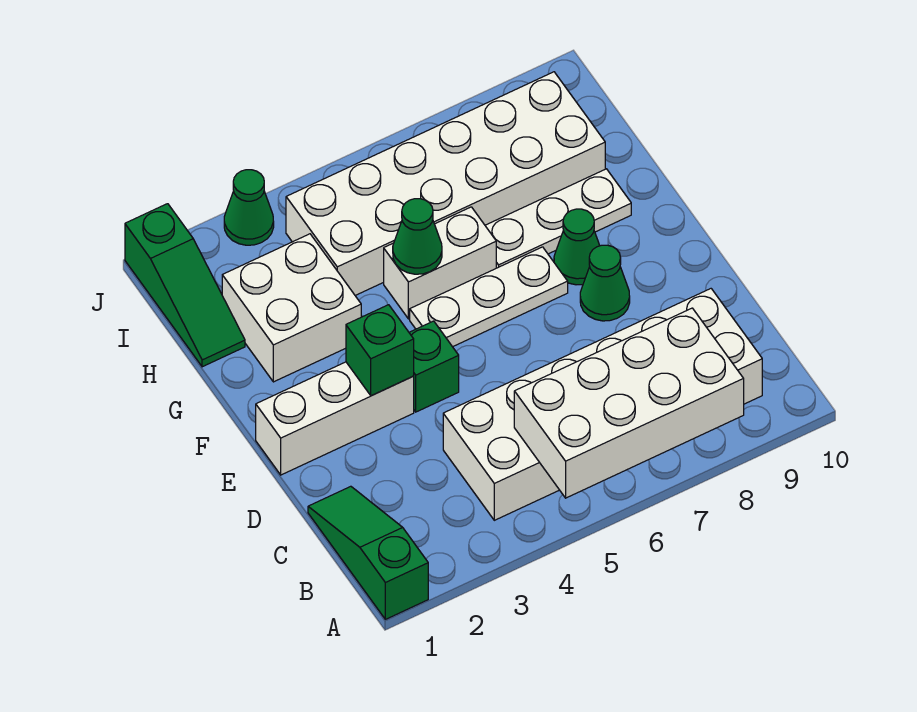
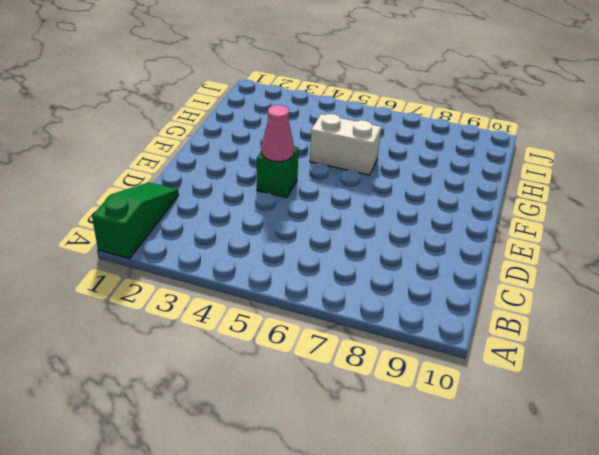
pink 1x1 cone [261,105,294,162] -> none
none -> white 2x6 brick [443,289,762,520]
none -> white 1x3 brick [256,362,414,475]
none -> green 1x1 cone [580,245,630,321]

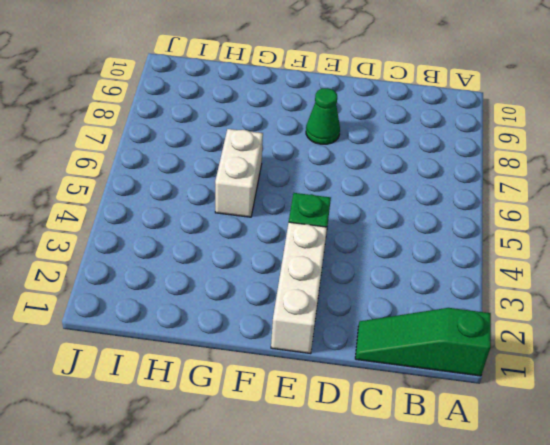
none -> white 2x6 brick [443,289,762,520]
none -> white 1x3 plate [410,247,568,347]
none -> green 1x1 cone [554,209,600,285]

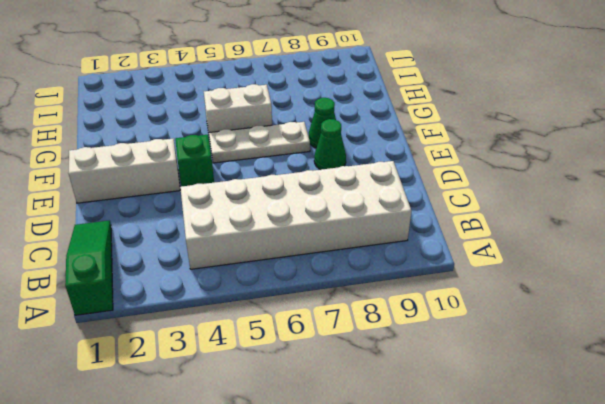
none -> white 2x2 brick [222,234,361,382]
none -> white 1x3 plate [485,169,631,268]
none -> green 1x3 slope [125,204,245,367]

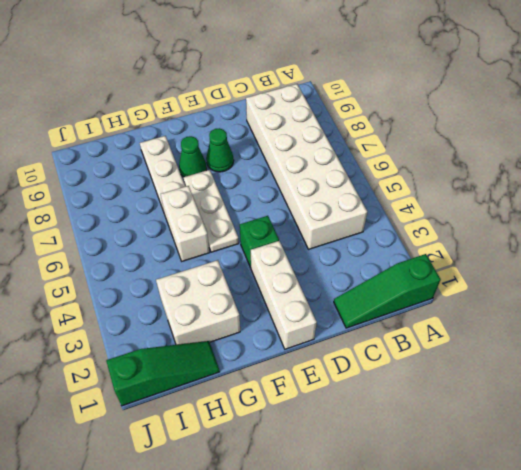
none -> white 2x6 brick [286,72,605,295]
none -> green 1x1 cone [224,170,274,245]
none -> white 2x4 brick [514,308,744,498]

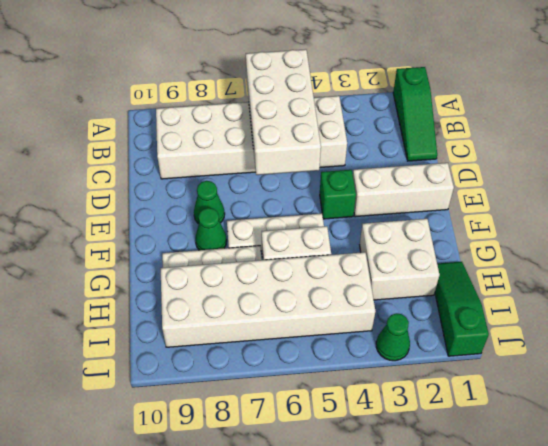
white 2x4 brick [246,49,321,175] -> white 2x4 brick turned to [514,308,744,498]
none -> green 1x1 brick [346,305,414,396]
none -> green 1x1 cone [393,199,442,274]

